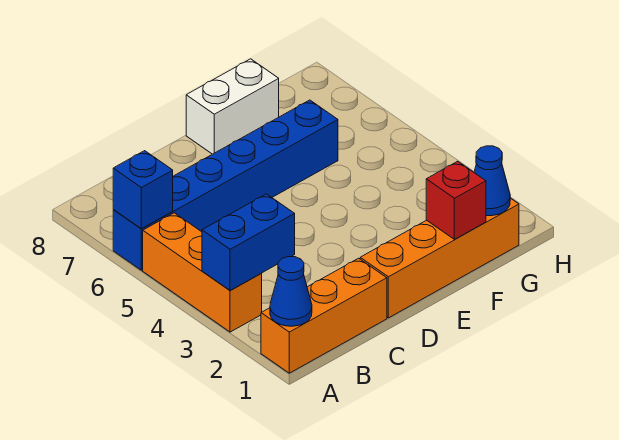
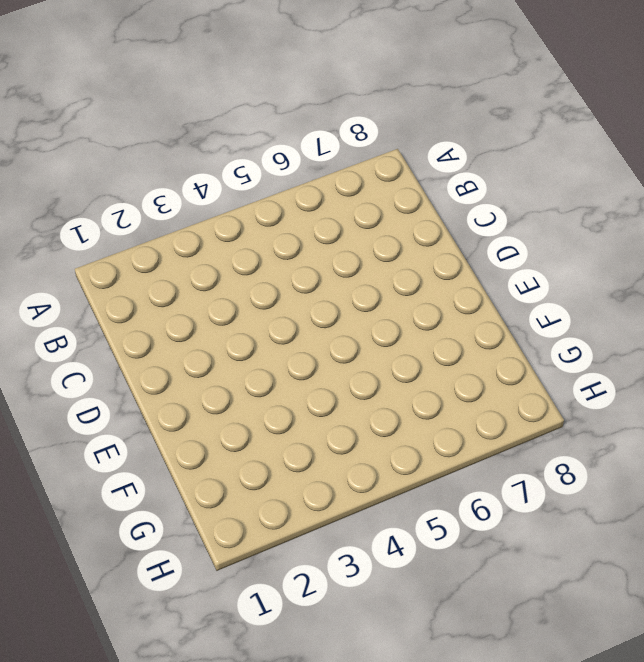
none -> orange 1x3 brick [261,258,387,373]
none -> orange 1x3 brick [143,213,262,332]

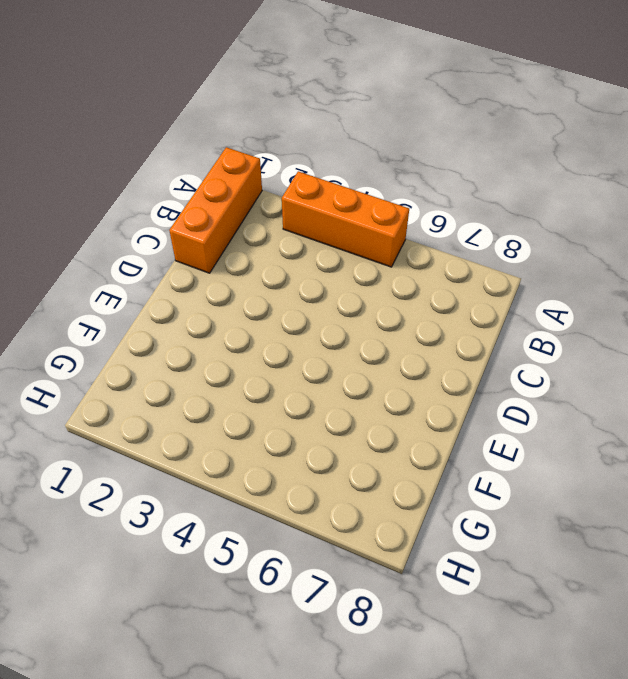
none -> blue 1x6 brick [113,100,338,270]
none -> orange 1x4 brick [360,198,519,318]

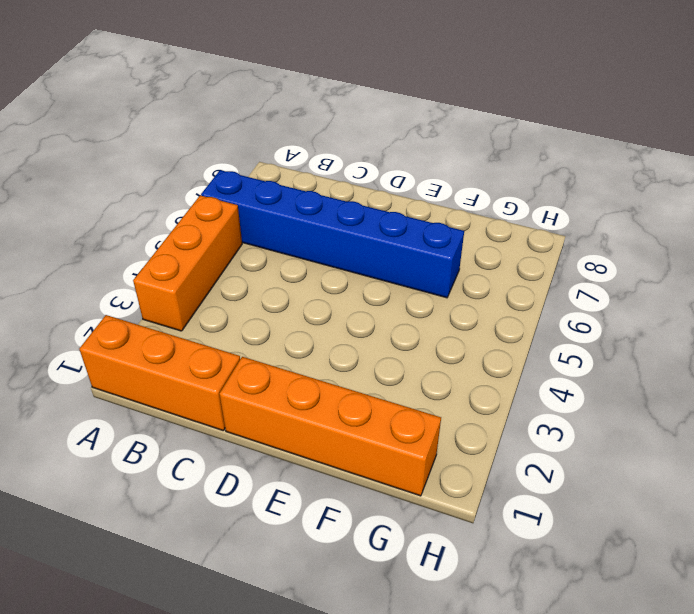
none -> white 1x2 brick [186,59,279,154]
none -> blue 1x1 cone [270,257,312,326]

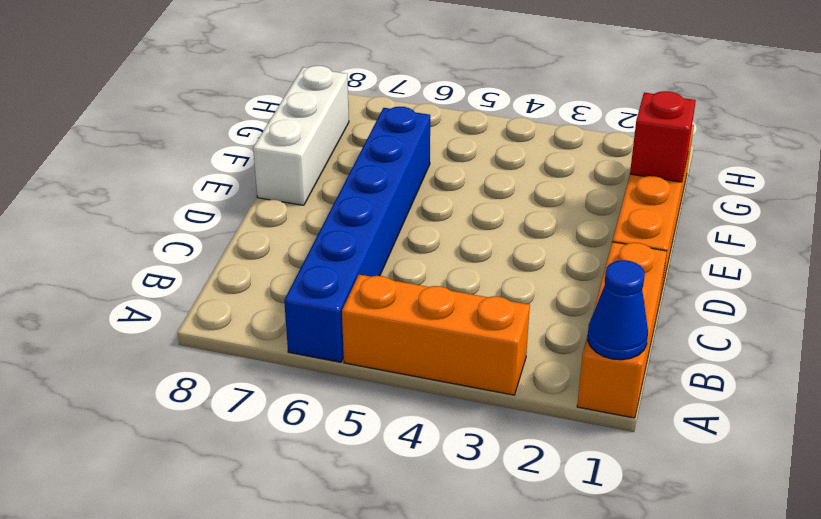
white 1x3 brick [253,66,349,205] -> white 1x2 brick [186,59,279,154]
none -> blue 1x2 brick [202,194,295,290]
none -> blue 1x1 brick [113,151,173,229]

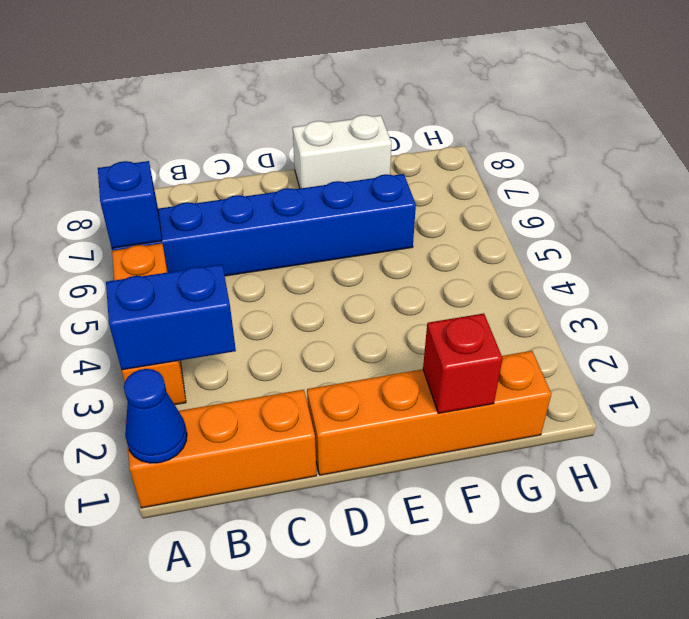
none -> blue 1x1 cone [474,146,510,216]

